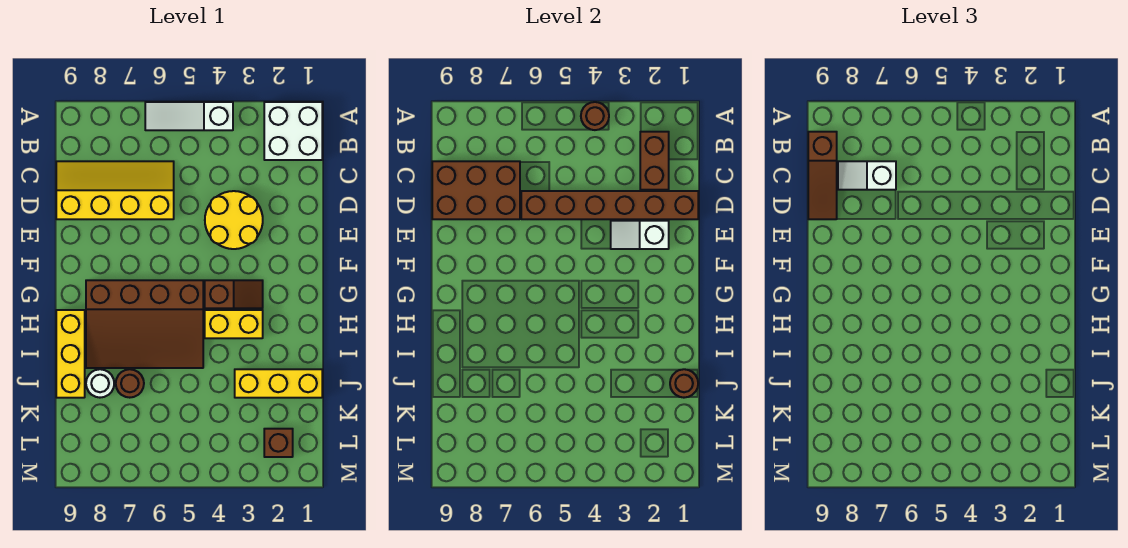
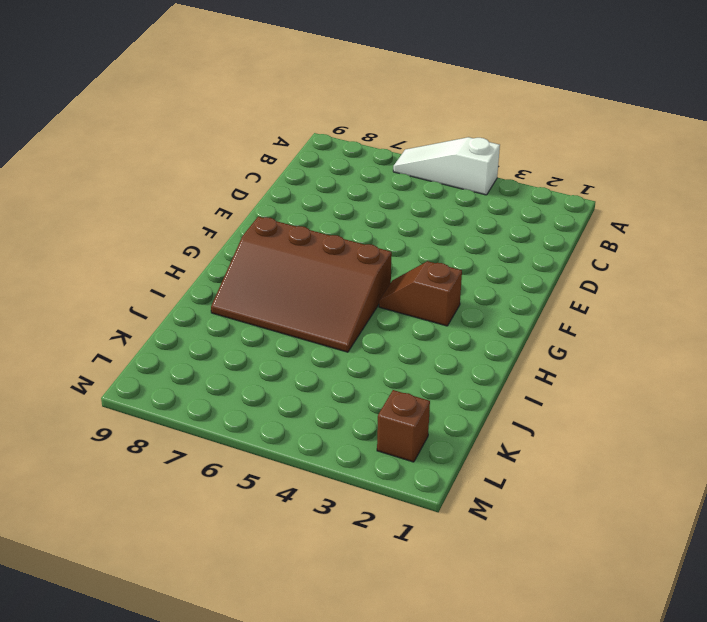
brown 1x2 slope [379,261,462,326] -> brown 1x2 slope turned to [205,280,263,308]
none -> white 2x2 brick [264,102,322,160]
none -> yellow 2x4 slope [56,161,174,219]
none -> yellow 2x2 round brick [205,191,263,249]

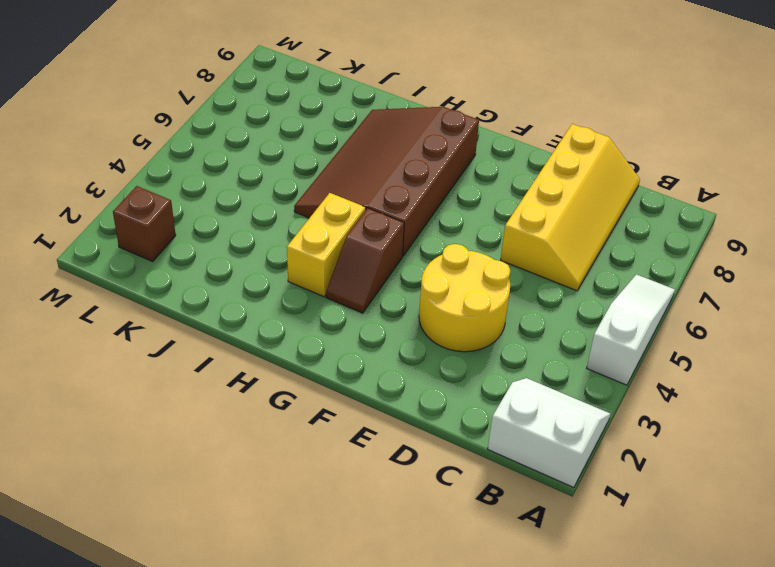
white 2x2 slope [488,378,610,488] -> white 2x2 brick [264,102,322,160]
none -> yellow 1x3 brick [56,310,85,398]
none -> yellow 1x3 brick [235,369,322,398]
none -> brown 1x1 round brick [116,369,144,398]

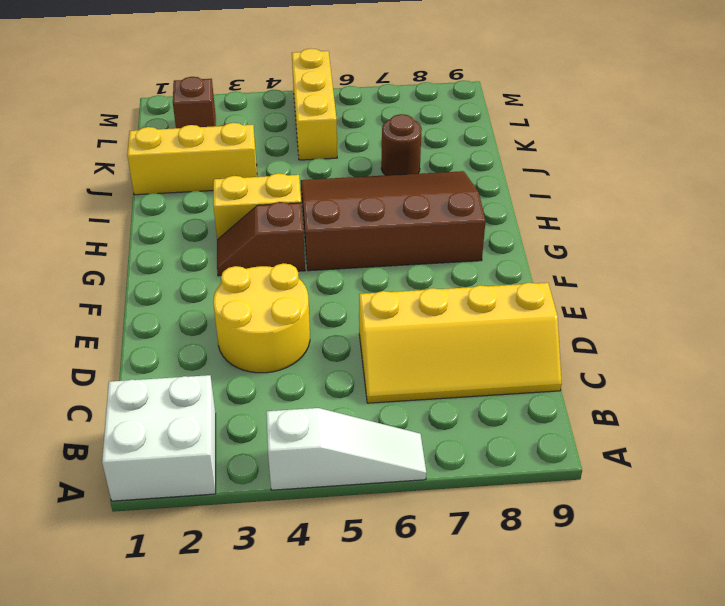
yellow 1x3 brick [292,49,337,160] -> yellow 1x3 brick moved to [56,310,85,398]
none -> white 1x1 round brick [86,369,114,398]
none -> brown 1x1 round brick [581,102,609,130]
none -> brown 1x2 brick [640,132,669,190]

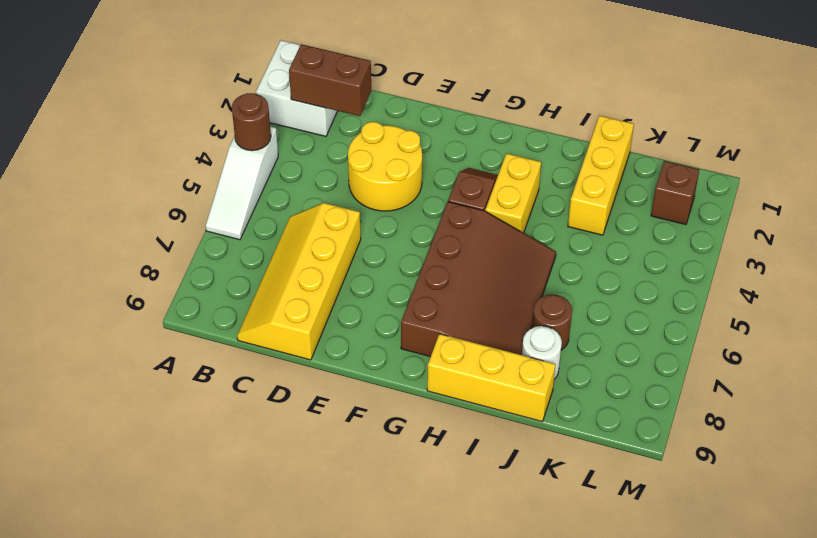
none -> brown 2x3 brick [432,161,520,219]
none -> brown 1x6 brick [521,191,698,219]
none -> white 1x2 slope [611,221,669,249]

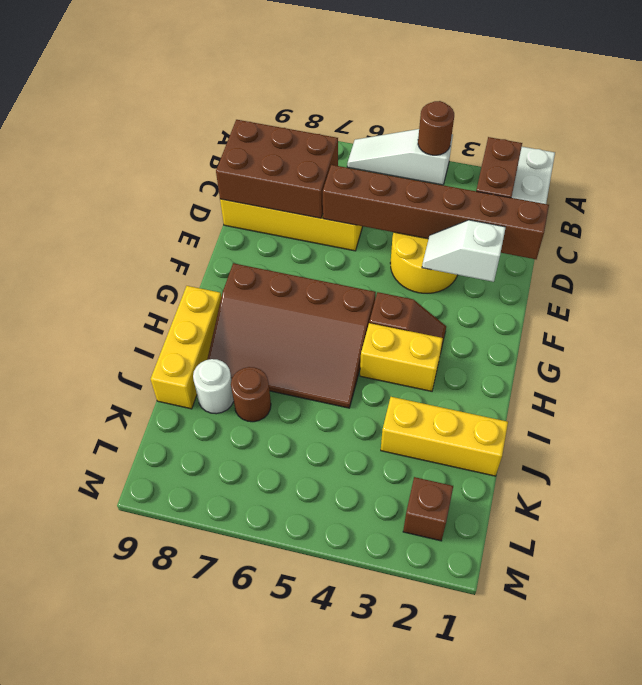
none -> brown 1x1 round brick [670,369,698,398]
none -> brown 1x3 slope [808,132,837,219]
none -> white 1x2 slope [838,161,896,190]

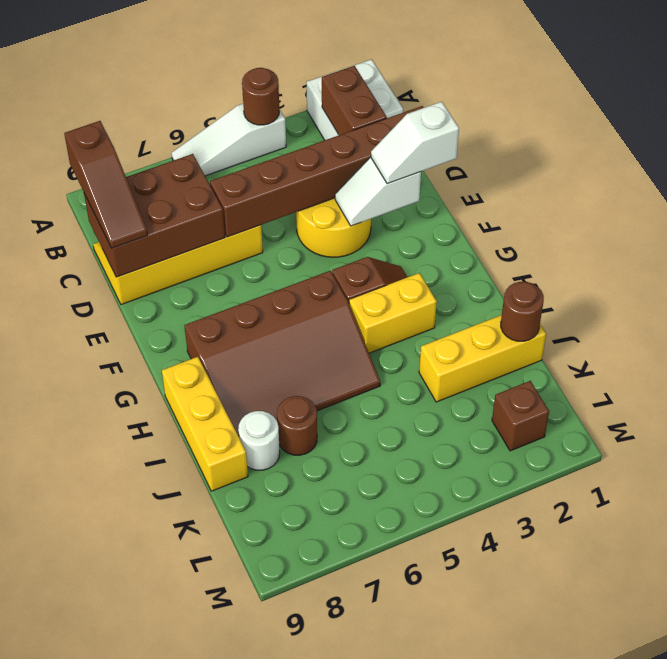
white 1x2 slope [371,102,459,184] -> white 1x2 slope moved to [838,161,896,190]

